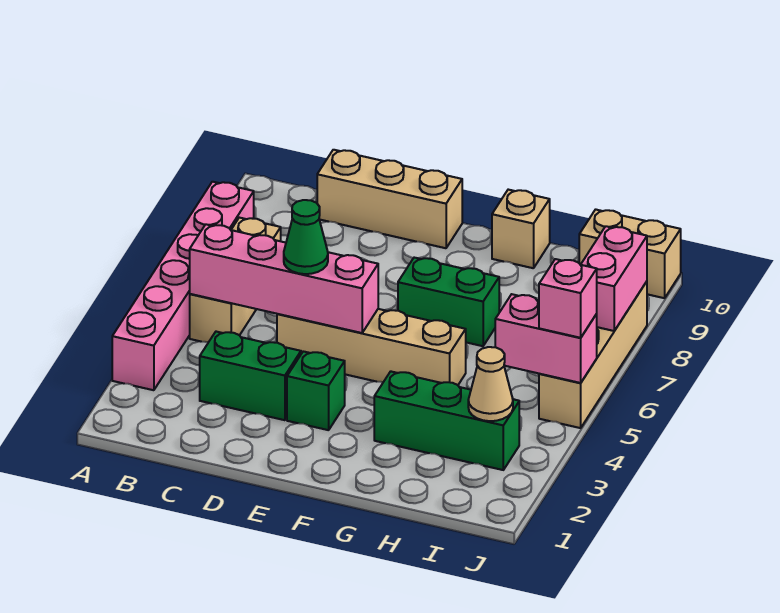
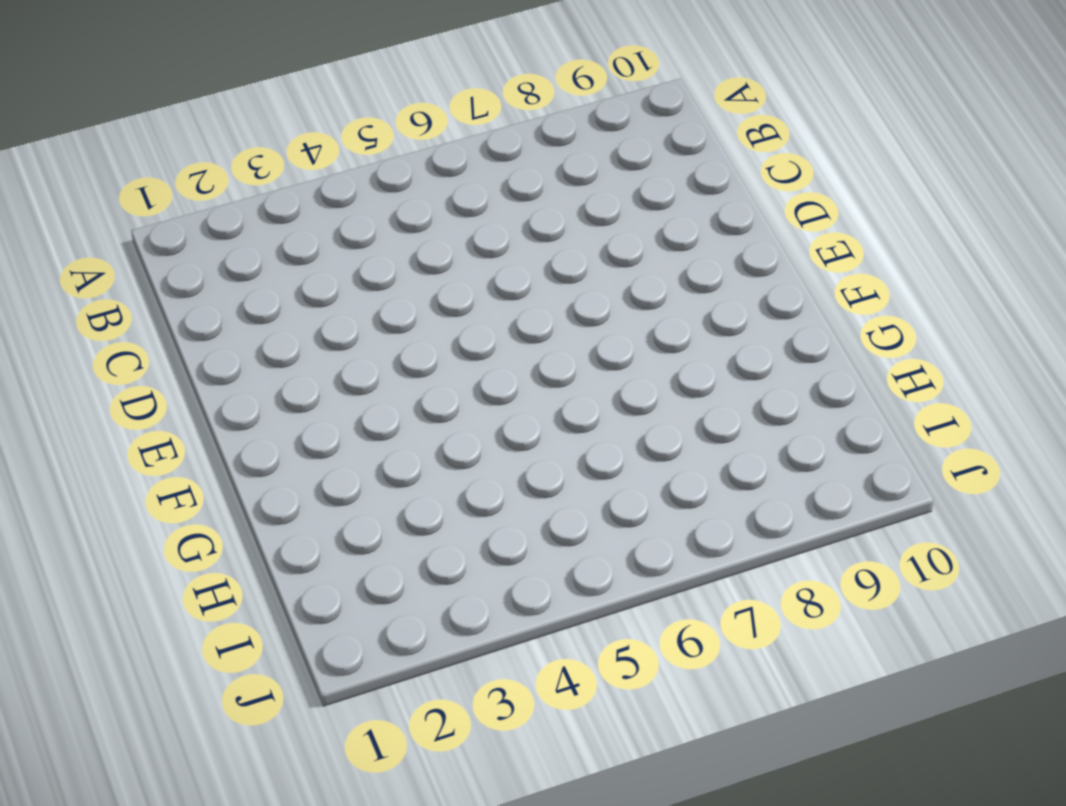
none -> pink 1x6 brick [112,182,254,390]
none -> tan 1x3 brick [190,218,281,342]
none -> green 1x2 brick [200,332,301,420]

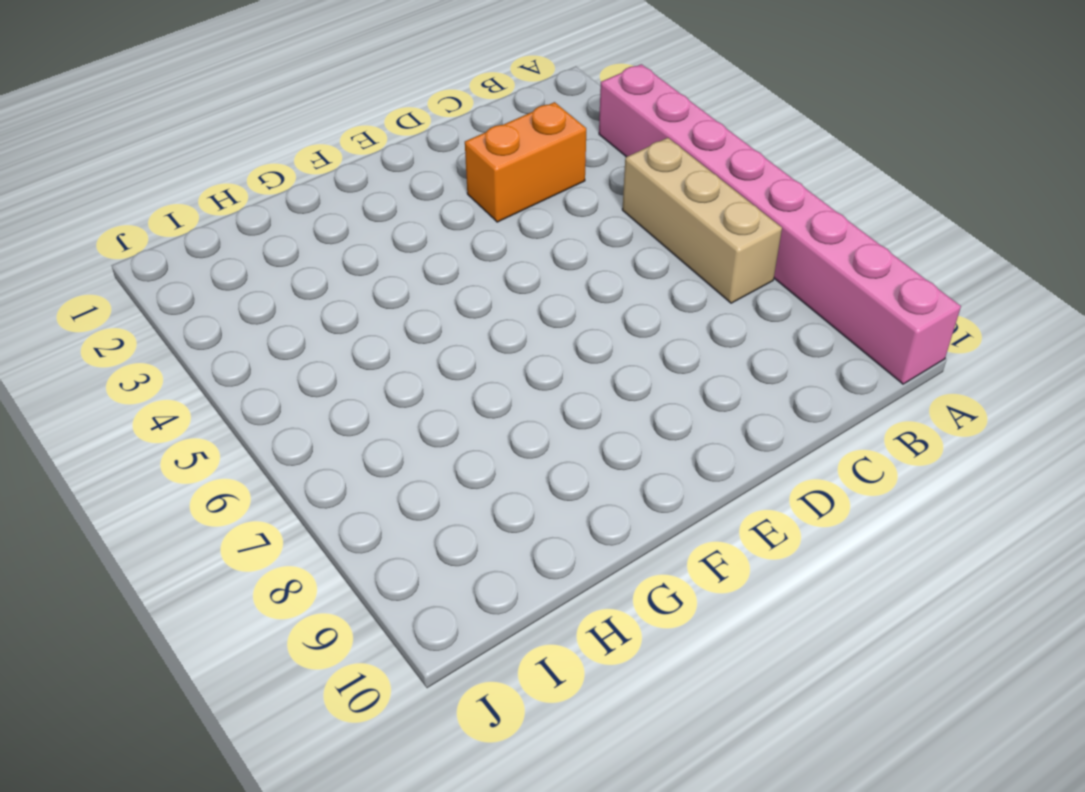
pink 1x8 brick [599,64,961,384] -> pink 1x6 brick [112,182,254,390]
orange 1x2 brick [465,102,586,222] -> green 1x2 brick [200,332,301,420]
none -> tan 1x3 brick [317,150,462,248]
none -> tan 1x4 brick [277,309,466,385]
none -> green 1x1 brick [287,351,345,430]

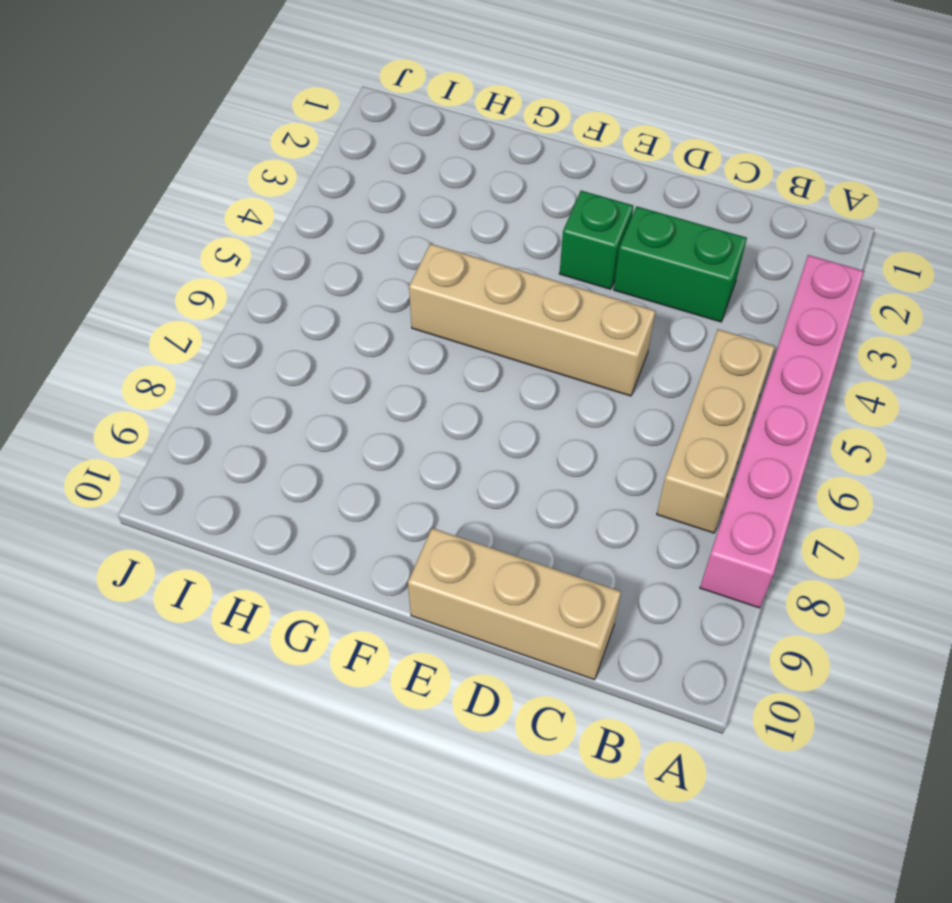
none -> green 1x2 brick [398,258,499,346]
none -> green 1x3 brick [374,371,519,470]
none -> tan 1x1 brick [492,190,550,268]

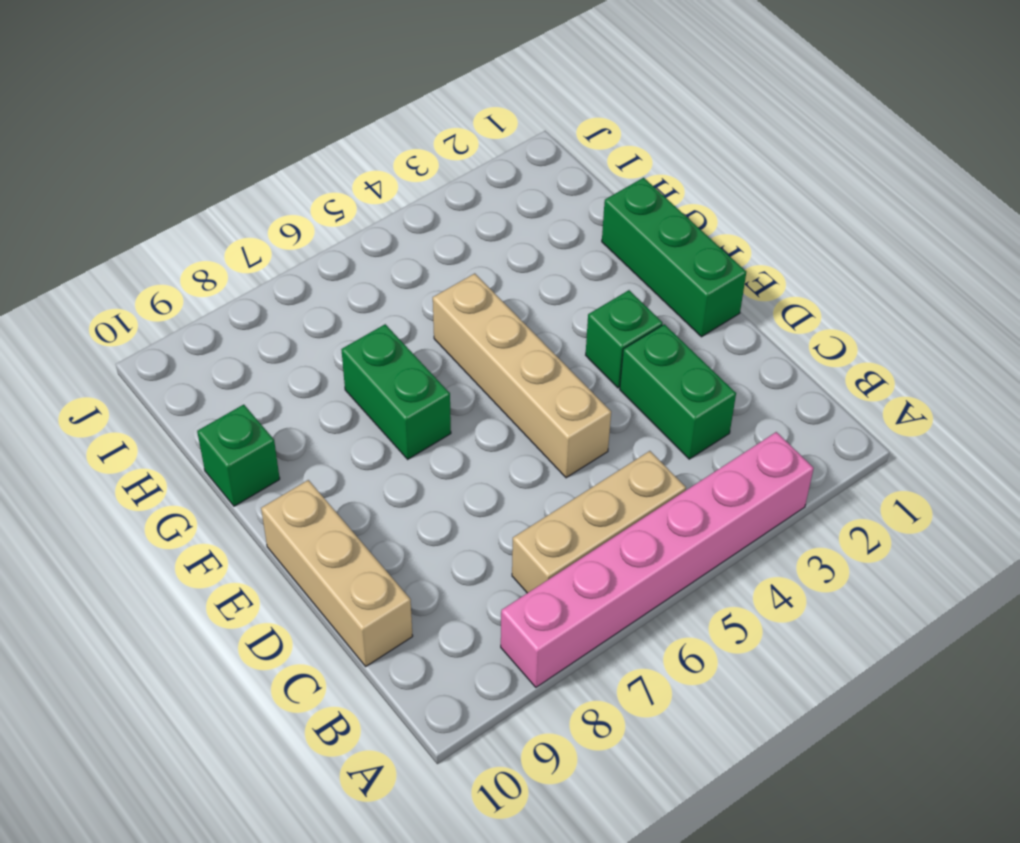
green 1x3 brick [602,178,746,337] -> green 1x3 brick moved to [374,371,519,470]
green 1x1 brick [197,405,280,506] -> tan 1x1 brick [492,190,550,268]
none -> tan 1x2 brick [579,209,681,298]
none -> tan 1x4 brick [539,282,647,428]
none -> pink 1x4 brick [190,224,378,333]

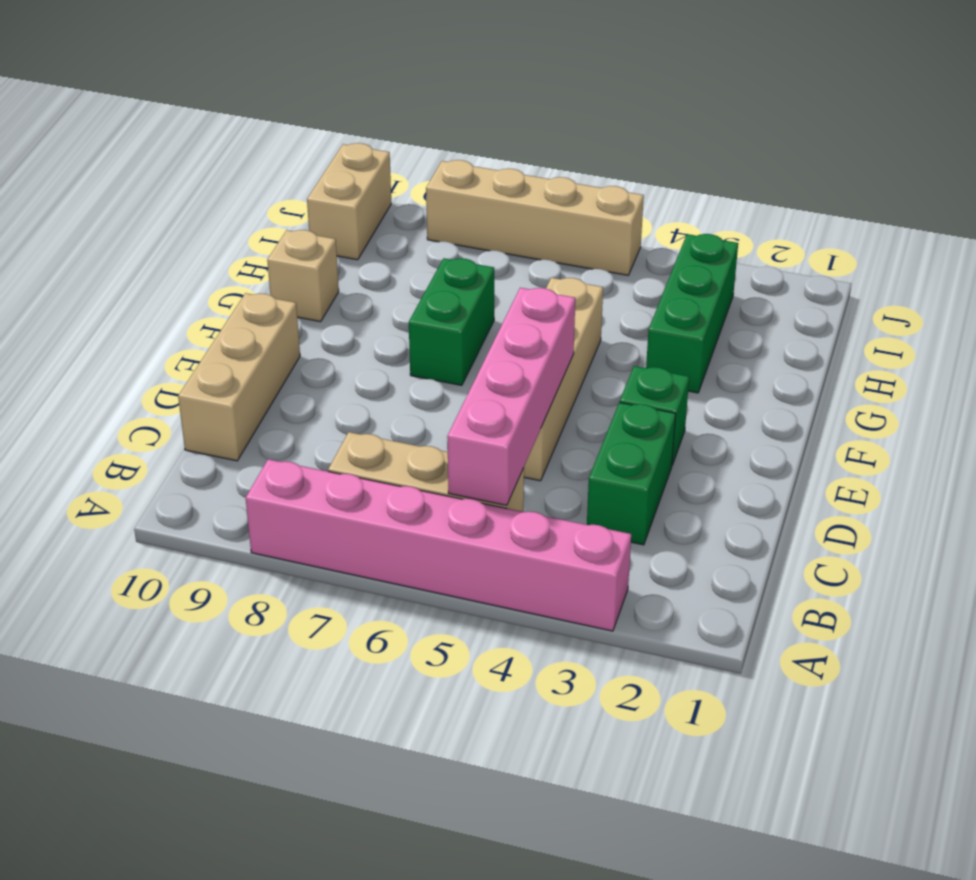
none -> tan 1x1 cone [468,347,513,421]
none -> pink 1x2 brick [495,294,597,383]
none -> pink 1x2 brick [581,226,647,331]

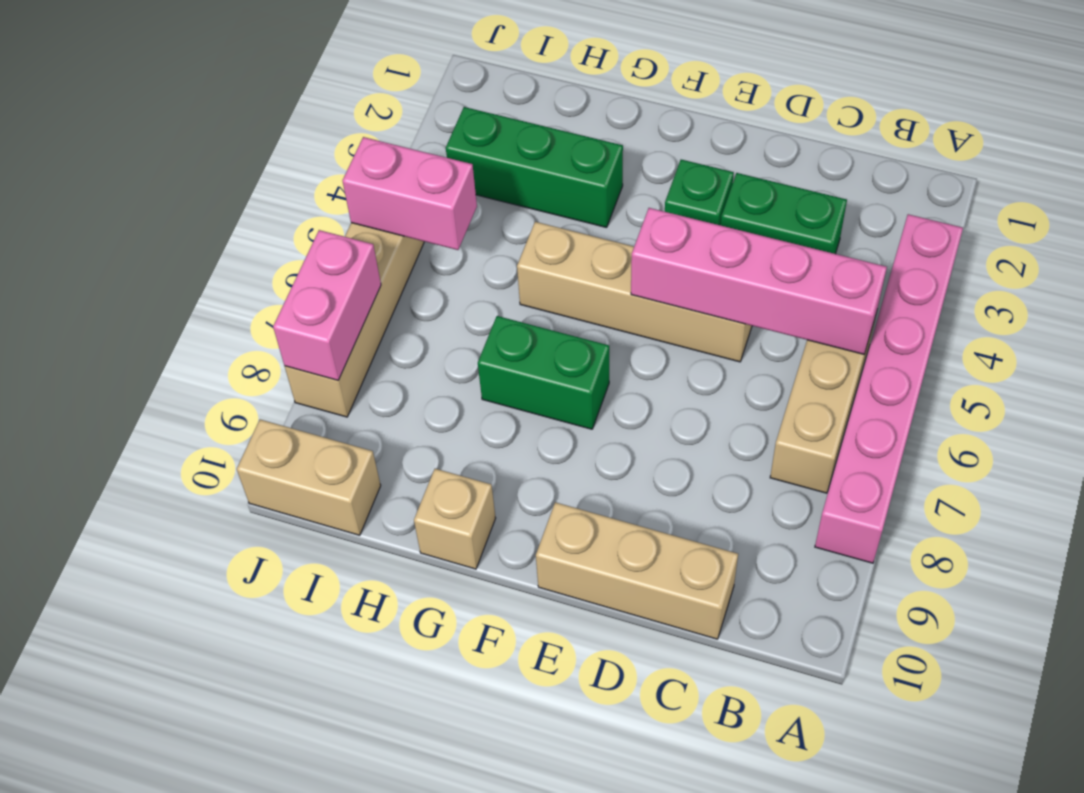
none -> tan 1x1 cone [468,347,513,421]
none -> green 1x1 cone [284,200,328,274]
none -> pink 1x1 brick [539,259,597,338]

